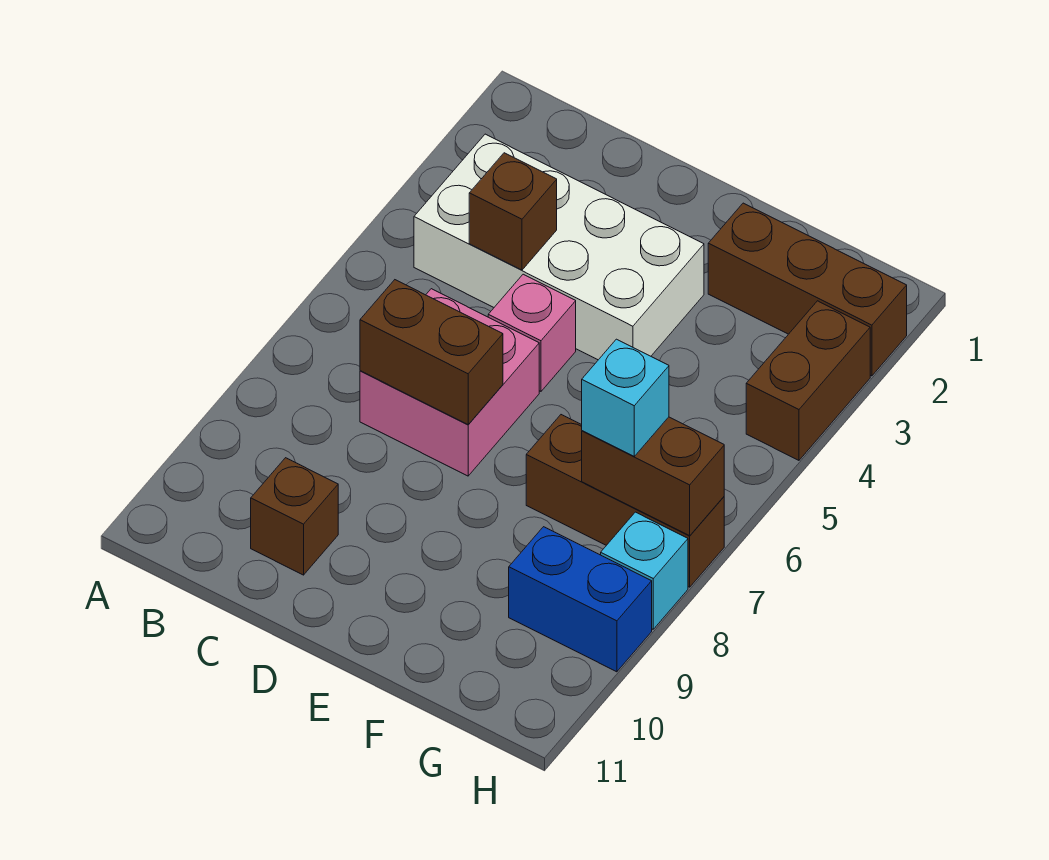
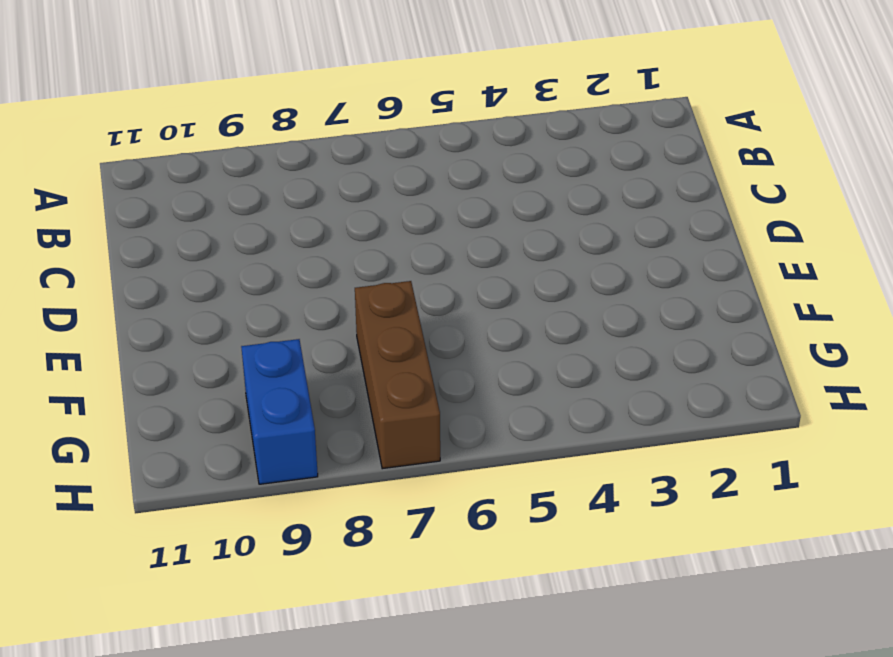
none -> white 2x4 brick [414,134,704,360]
none -> pink 2x2 brick [360,289,539,476]
none -> brown 1x1 brick [251,458,338,575]

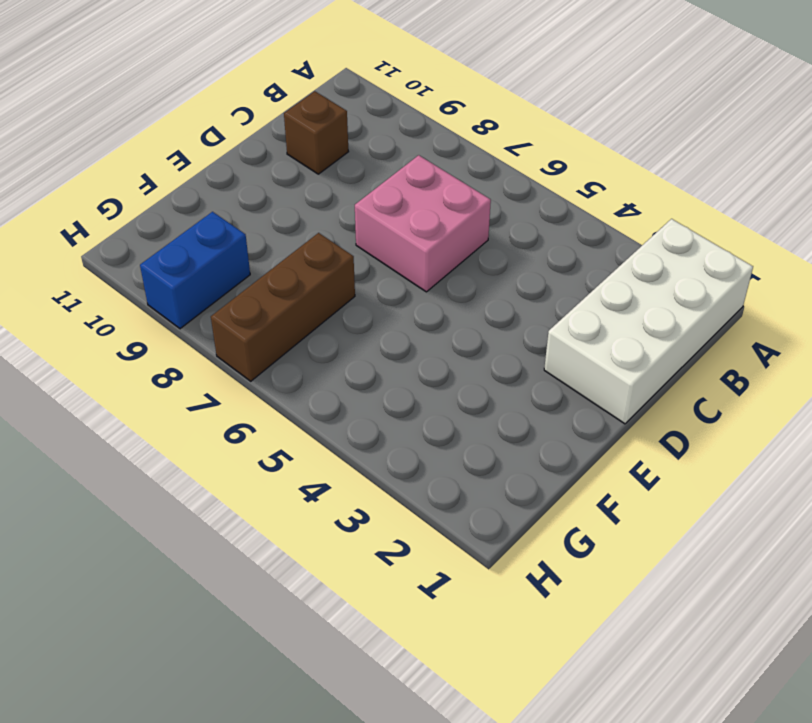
white 2x4 brick [544,219,753,424] -> white 2x4 brick moved to [414,134,704,360]
none -> pink 1x1 brick [488,274,576,391]
none -> brown 1x3 brick [708,203,907,376]
none -> brown 1x2 brick [746,301,870,460]

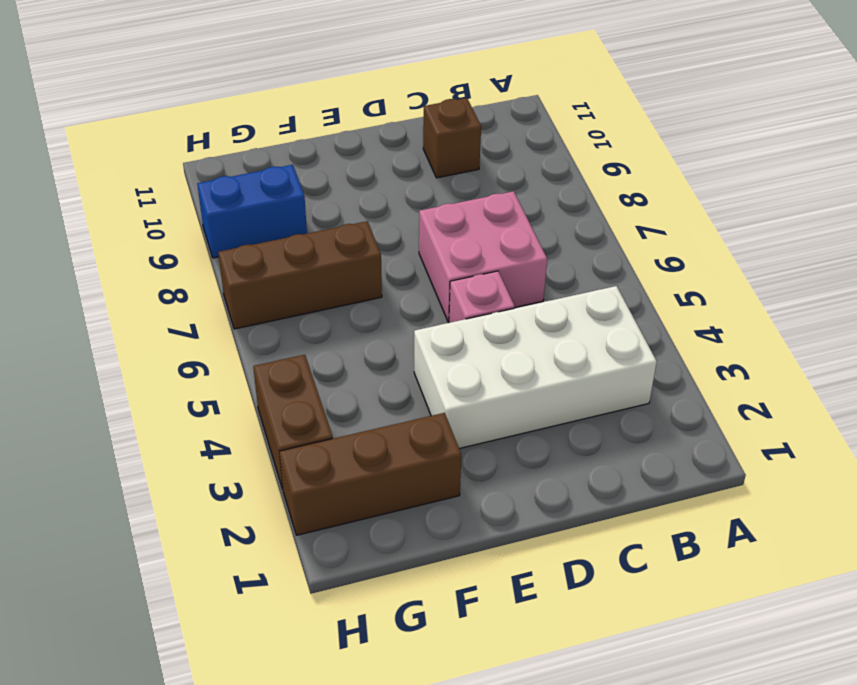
none -> cyan 1x1 brick [601,512,688,629]
none -> brown 1x1 brick [469,153,557,270]
none -> brown 1x2 brick [360,280,503,424]

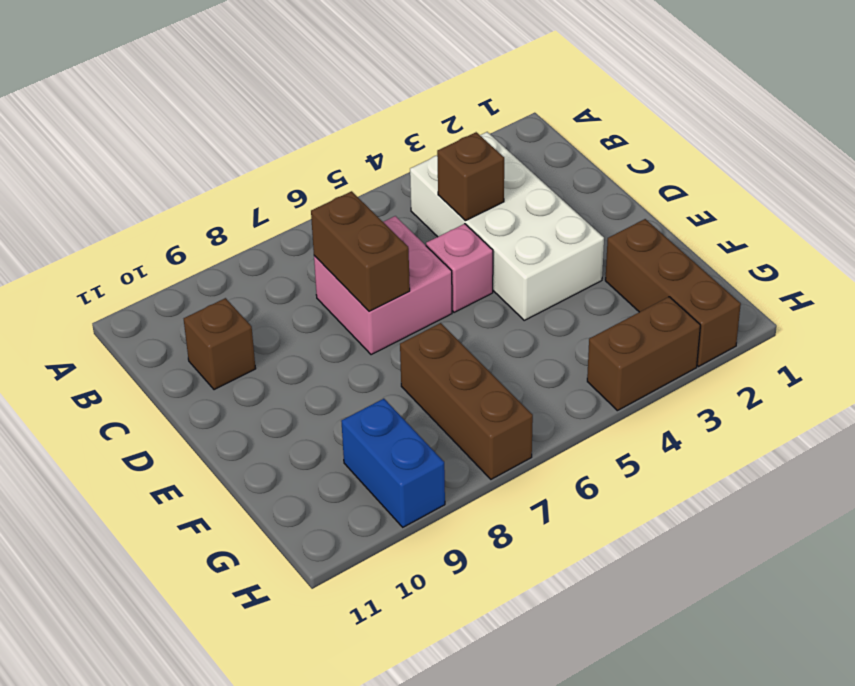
none -> cyan 1x1 brick [601,512,688,629]
none -> brown 1x2 brick [582,417,724,536]
none -> cyan 1x1 brick [582,339,669,456]

